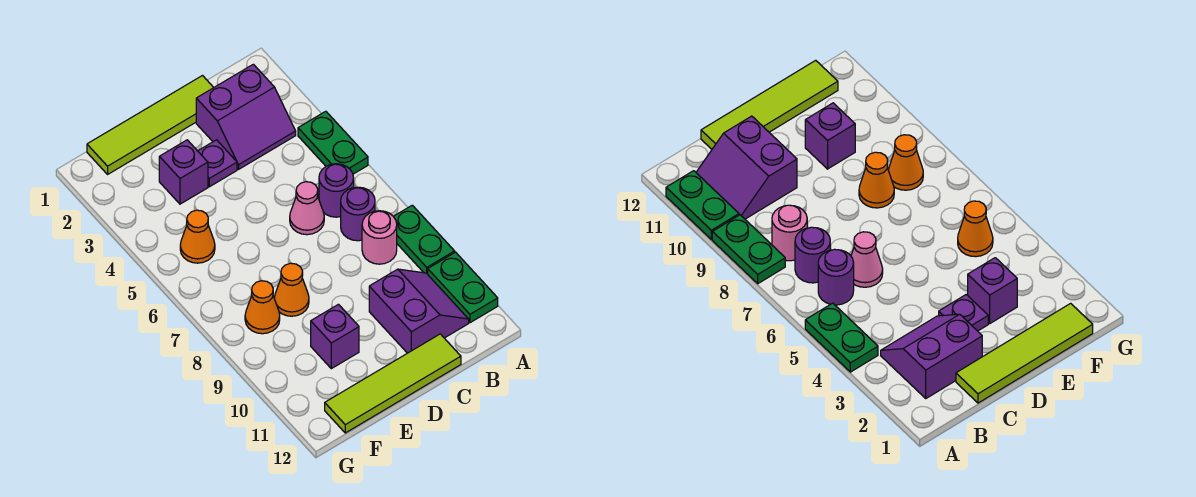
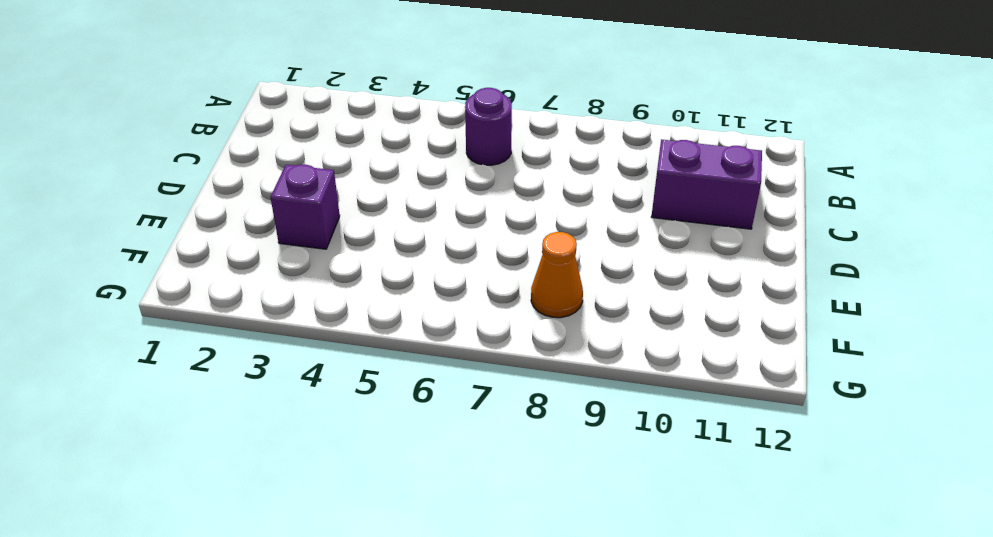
none -> green 1x2 plate [298,111,368,174]
none -> green 1x2 plate [393,205,455,274]
none -> green 1x2 plate [428,252,498,323]

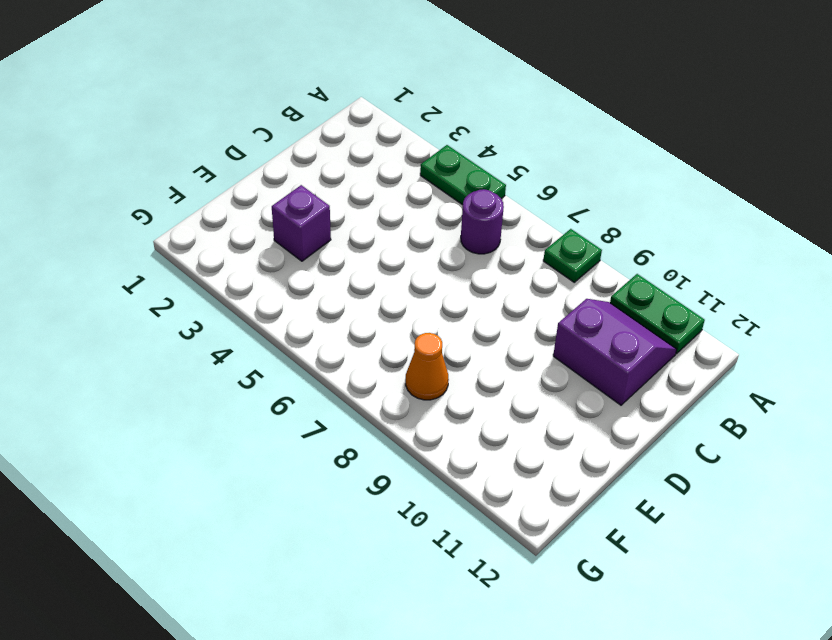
green 1x1 plate [543,229,602,282] -> green 1x2 plate [393,205,455,274]
none -> purple 2x2 slope [196,64,296,169]
none -> purple 1x1 round brick [341,187,375,241]
none -> pink 1x1 round brick [362,211,397,264]

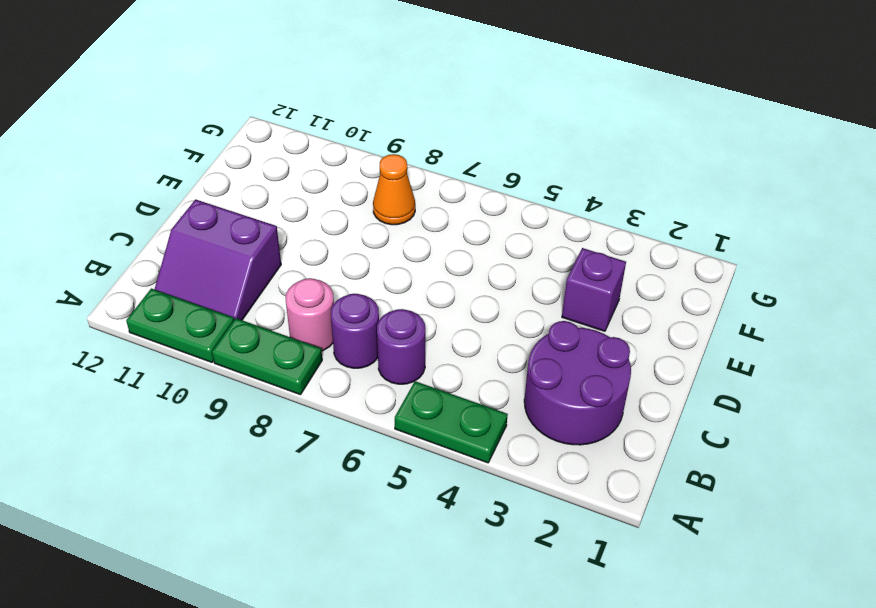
purple 2x2 round brick [524,321,631,445] -> purple 2x2 slope [196,64,296,169]
none -> lime 1x4 tile [87,76,214,174]
none -> pink 1x1 cone [290,182,324,235]
none -> lime 1x4 tile [325,334,461,433]

